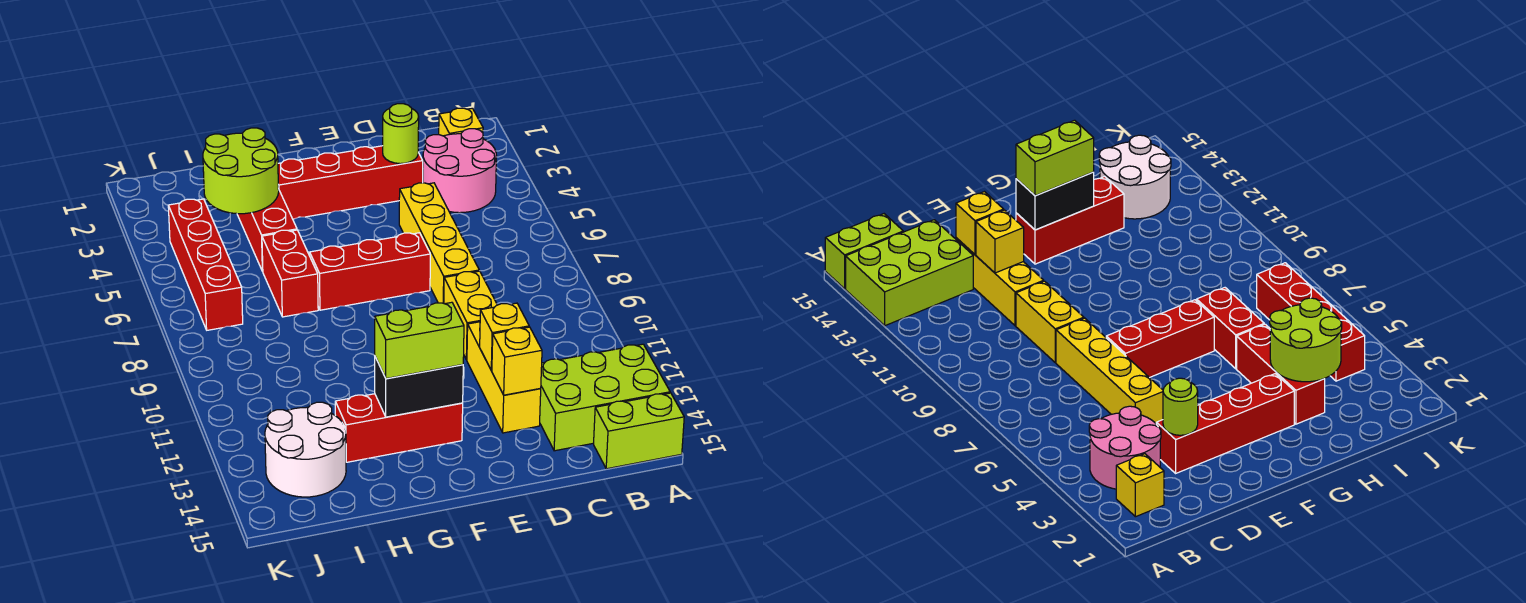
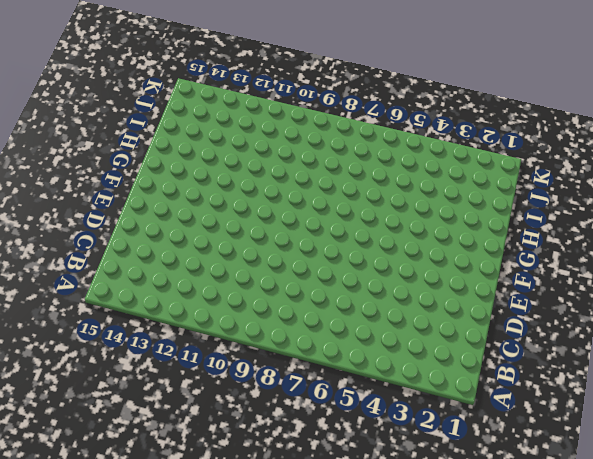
none -> lime 2x3 brick [540,344,670,451]
none -> lime 1x2 brick [594,393,684,469]
none -> yellow 1x1 brick [439,108,483,136]

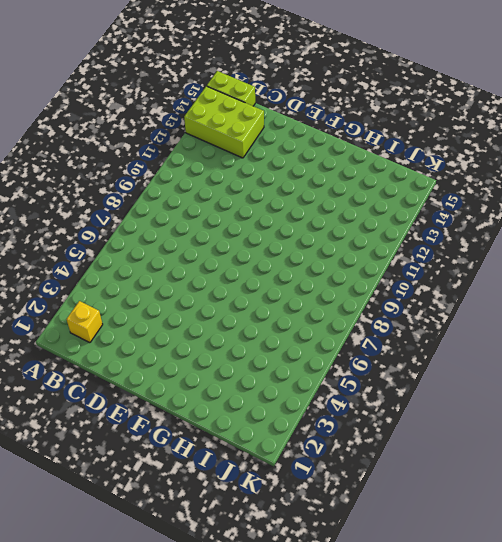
none -> pink 2x2 round brick [423,129,497,213]
none -> red 1x4 brick [278,146,423,219]
none -> yellow 1x4 brick [399,183,479,303]

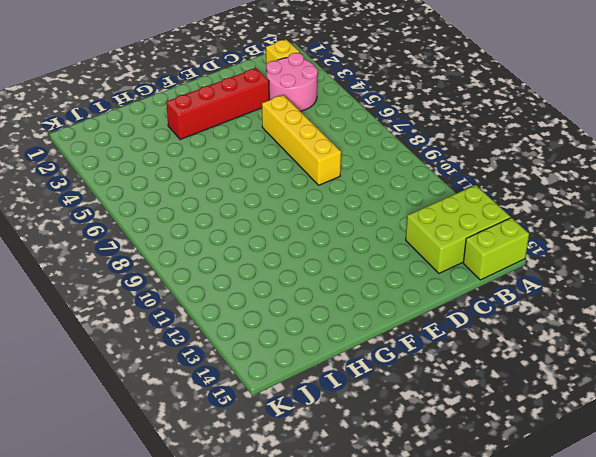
none -> yellow 1x2 brick [444,271,497,360]
none -> yellow 1x3 brick [467,322,541,433]
none -> red 1x3 brick [310,233,430,310]

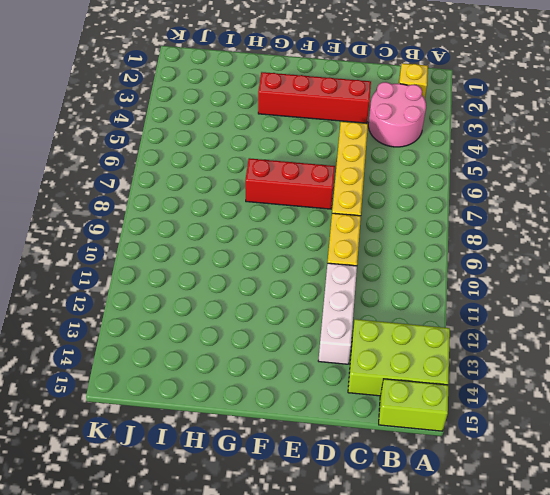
white 1x3 brick [318,263,357,364] -> yellow 1x3 brick [467,322,541,433]
none -> red 1x3 brick [335,394,463,462]
none -> red 1x3 brick [237,189,297,271]
none -> red 1x2 brick [262,230,318,317]

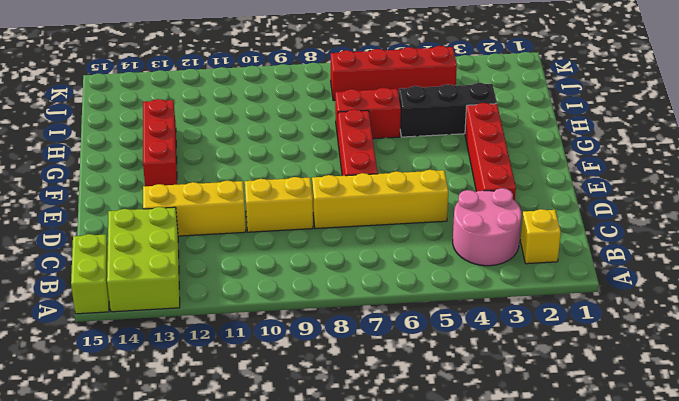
black 1x3 brick [399,83,497,137] -> red 1x3 brick [237,189,297,271]
none -> white 2x2 round brick [265,402,346,497]
none -> lime 1x1 round brick [383,104,419,164]
none -> yellow 1x1 brick [480,303,529,370]

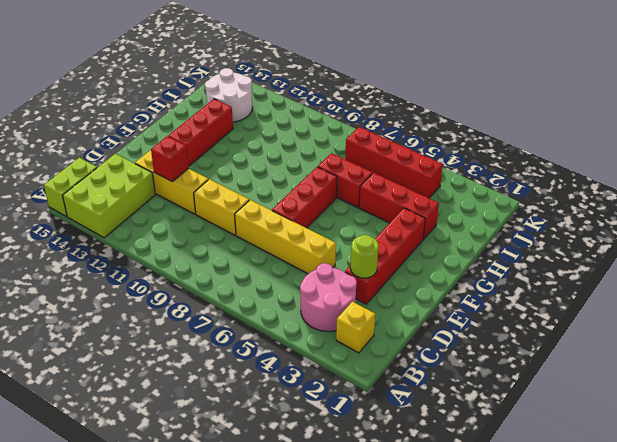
red 1x1 brick [151,136,188,182] -> yellow 1x1 brick [480,303,529,370]
none -> yellow 1x1 brick [492,327,542,395]
none -> black 1x2 brick [375,357,463,417]
none -> lime 2x2 round brick [203,128,279,214]

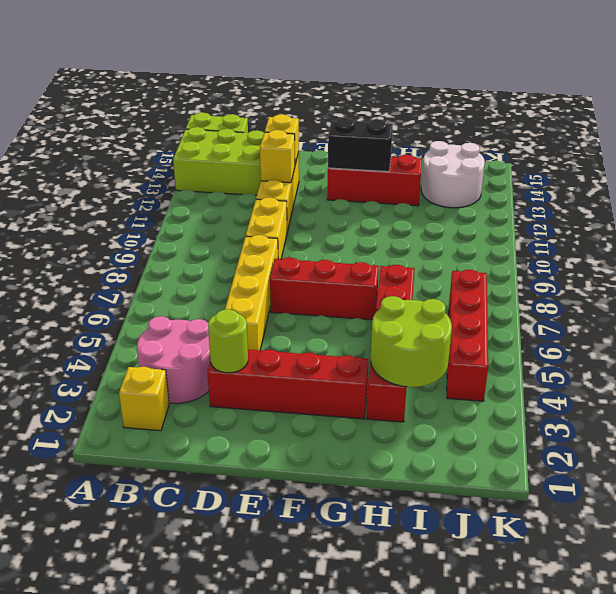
none -> lime 1x2 brick [375,302,464,379]

